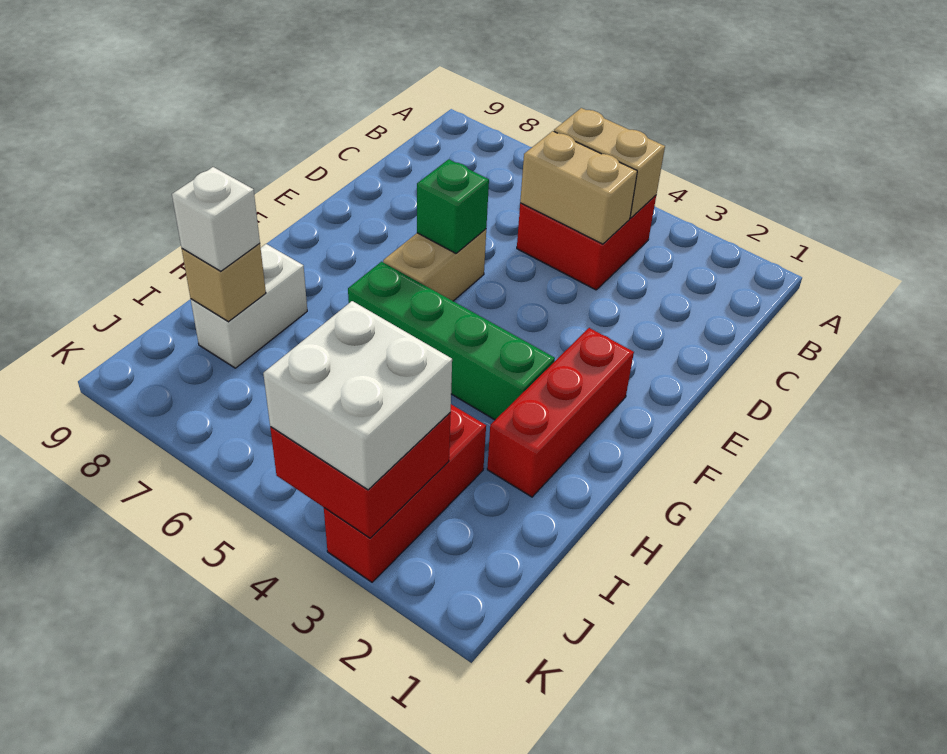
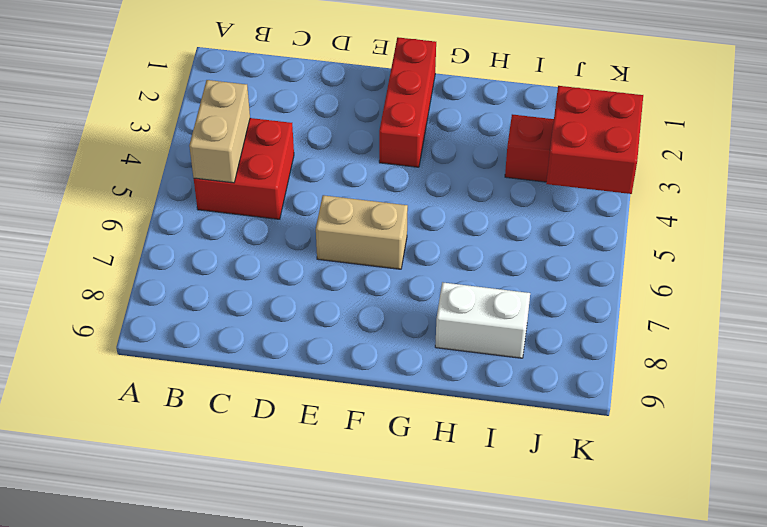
red 1x3 brick [379,37,436,167] -> red 1x3 brick turned to [487,328,634,497]
none -> green 1x4 brick [348,262,555,420]
none -> tan 1x2 brick [520,131,637,244]
none -> green 1x1 brick [417,159,489,253]

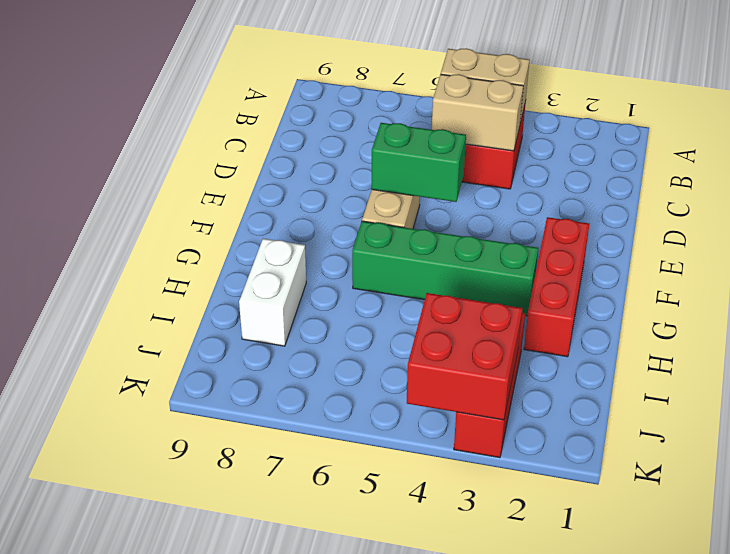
green 1x2 brick [372,123,466,202] -> green 1x1 brick [417,159,489,253]
none -> tan 1x1 brick [182,243,266,322]
none -> white 1x1 brick [172,167,260,271]
none -> white 2x2 brick [263,301,452,490]

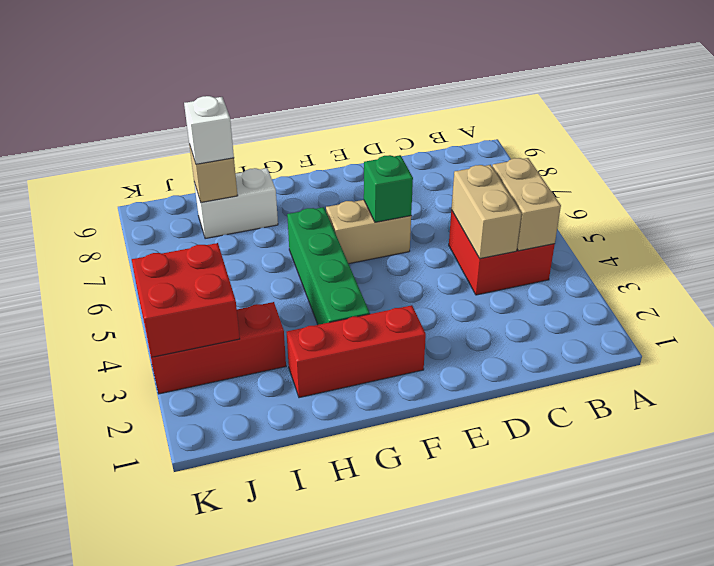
none -> white 2x2 brick [263,301,452,490]

